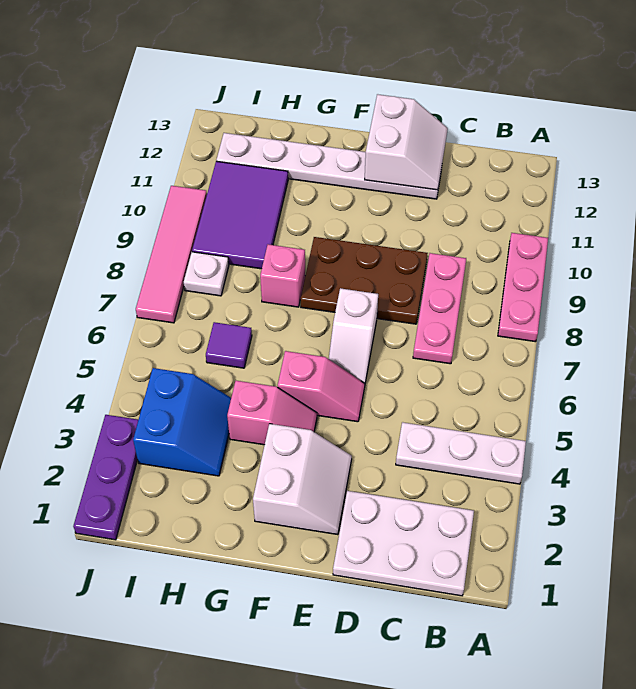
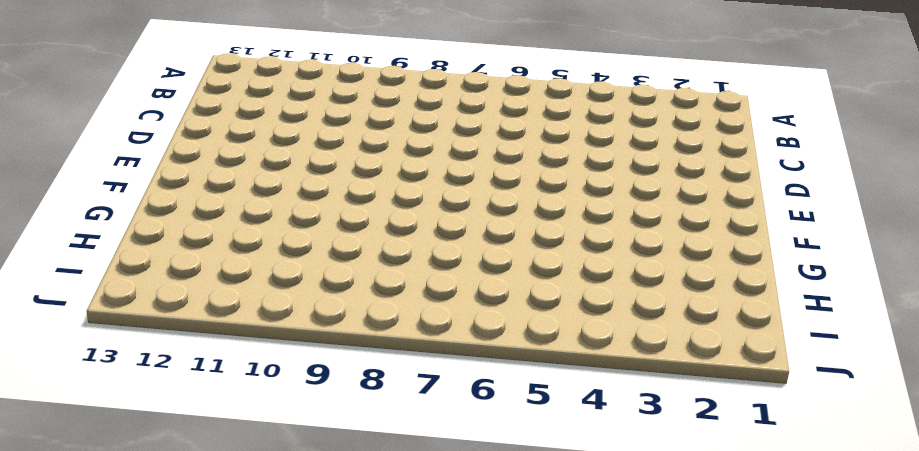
none -> white 1x3 plate [396,422,526,484]
none -> pink 1x3 plate [498,233,548,342]
none -> white 2x3 plate [333,491,474,596]

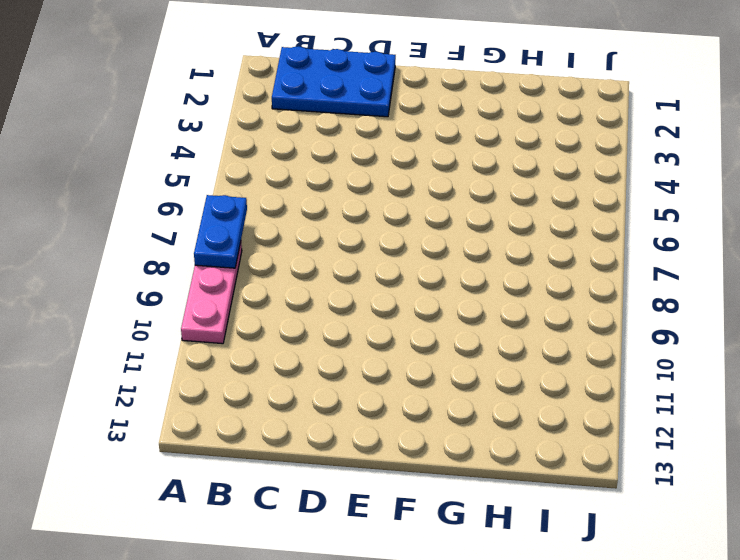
blue 1x2 plate [194,195,247,268] -> none
blue 2x3 plate [272,46,396,117] -> white 2x3 plate [333,491,474,596]
none -> white 1x3 plate [396,422,526,484]
none -> pink 1x3 plate [413,253,466,364]
none -> brown 2x3 plate [300,237,428,324]

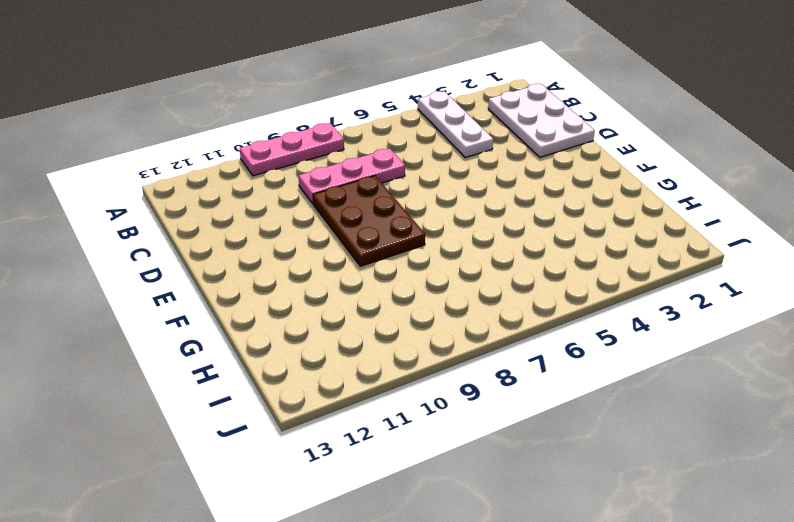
none -> white 1x6 plate [216,133,442,199]
none -> white 2x2 slope [253,424,352,535]
none -> pink 1x2 slope [278,351,365,422]

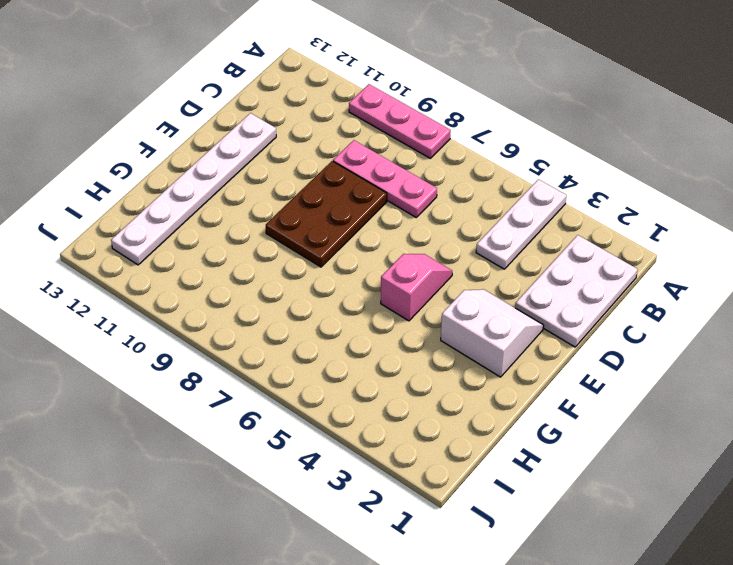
none -> white 1x2 slope [329,288,378,383]
none -> pink 1x2 slope [227,381,317,445]
none -> pink 1x1 brick [260,244,305,307]

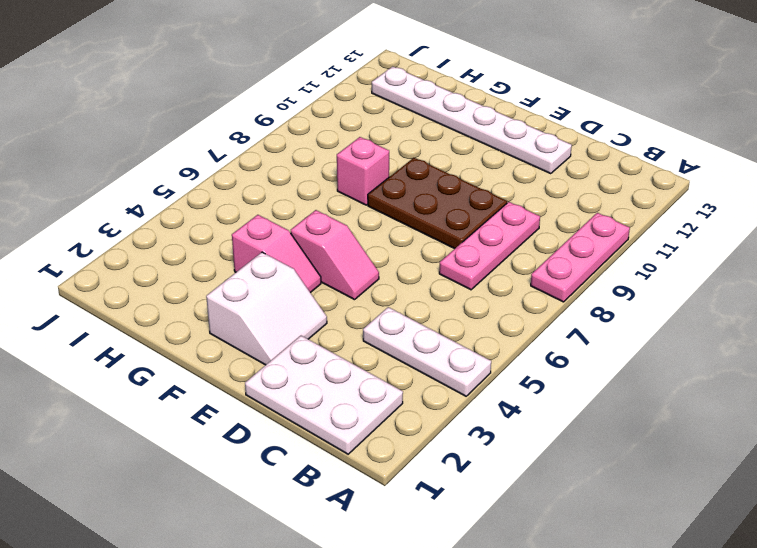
none -> white 1x2 slope [329,288,378,383]
none -> blue 2x2 slope [133,368,231,476]
none -> purple 1x1 tile [206,322,252,368]

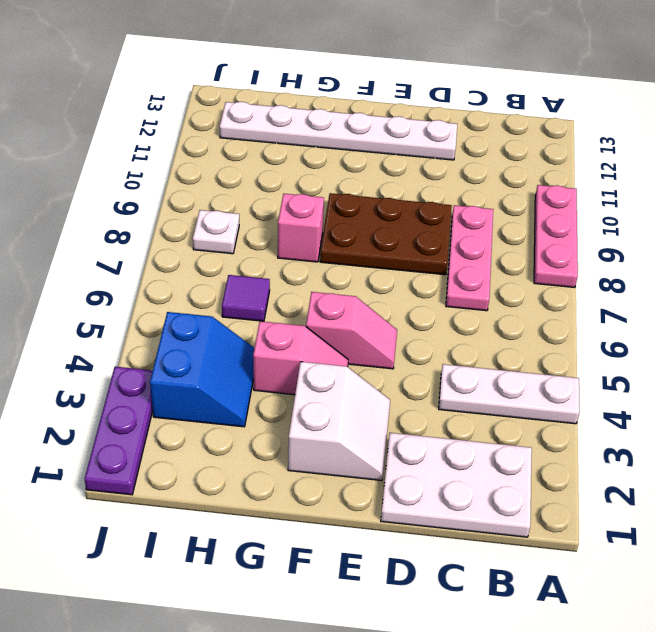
none -> white 1x2 slope [329,288,378,383]
none -> purple 2x3 tile [192,161,288,269]
none -> pink 1x4 tile [136,186,207,323]

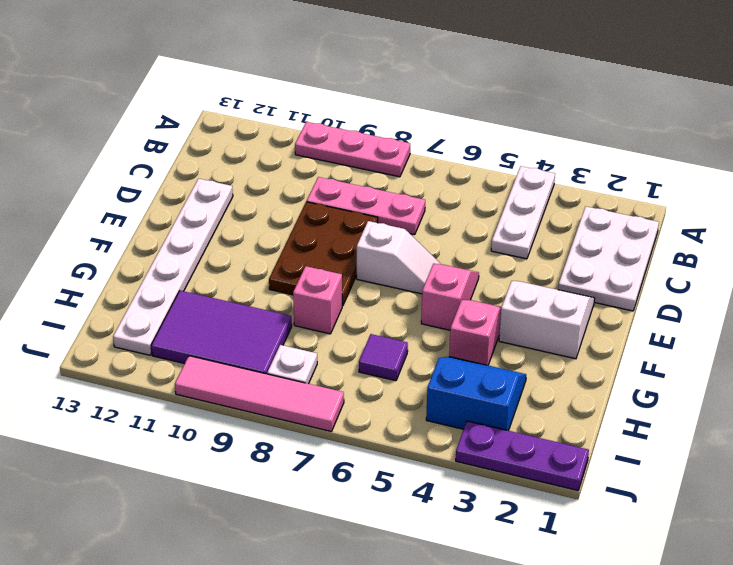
none -> white 2x2 slope [365,94,448,190]

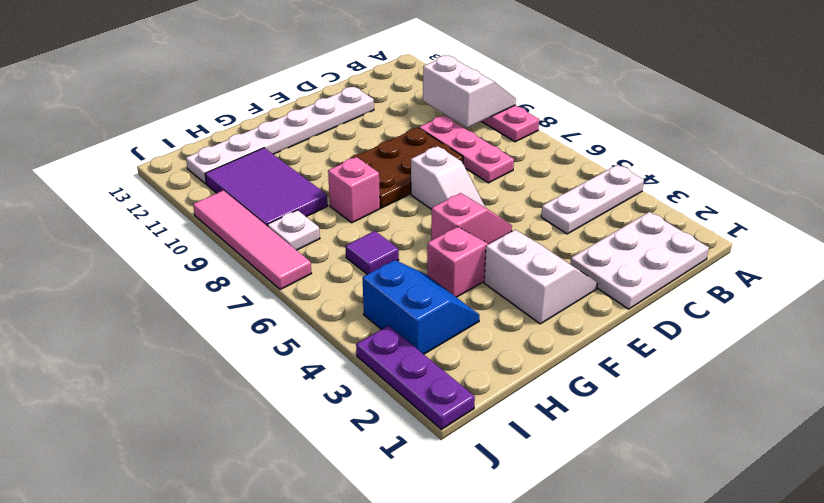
white 2x2 slope [423,56,516,128] -> white 2x2 slope moved to [365,94,448,190]

